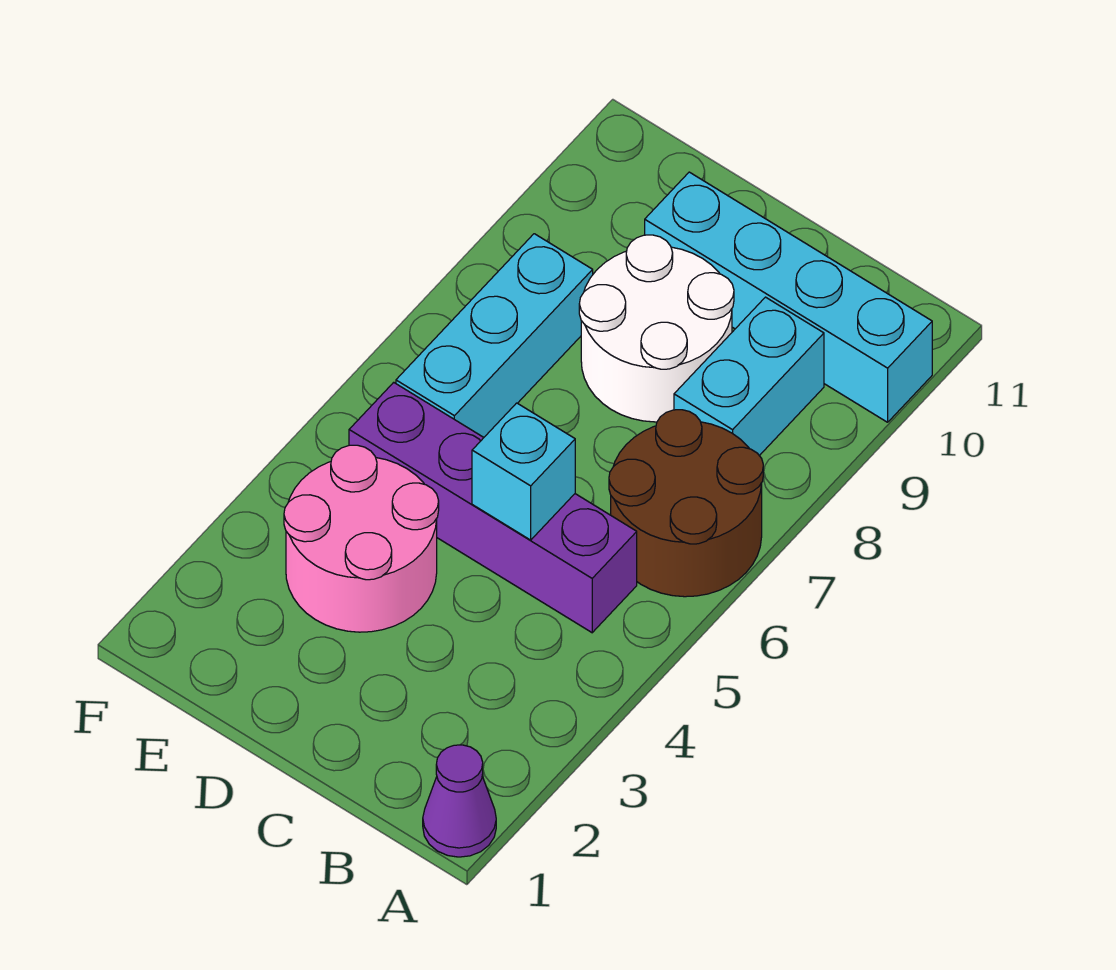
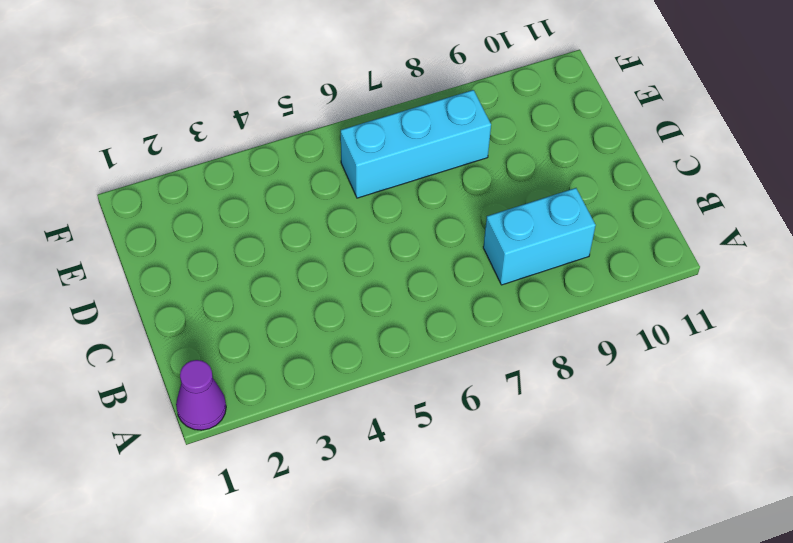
none -> brown 2x2 round brick [609,410,763,597]
none -> cyan 1x4 brick [645,172,932,422]

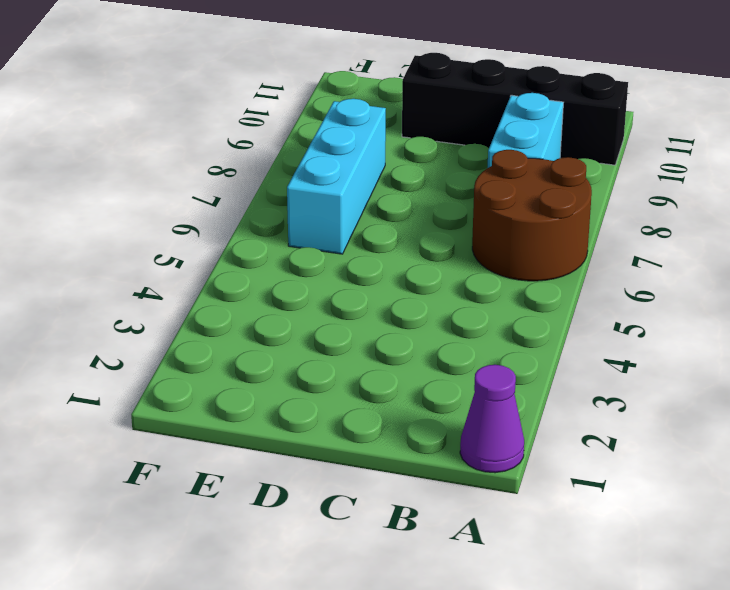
black 1x4 brick [402,53,628,165] -> cyan 1x4 brick [645,172,932,422]
none -> purple 1x4 brick [349,382,637,633]
none -> white 2x2 round brick [579,235,734,422]

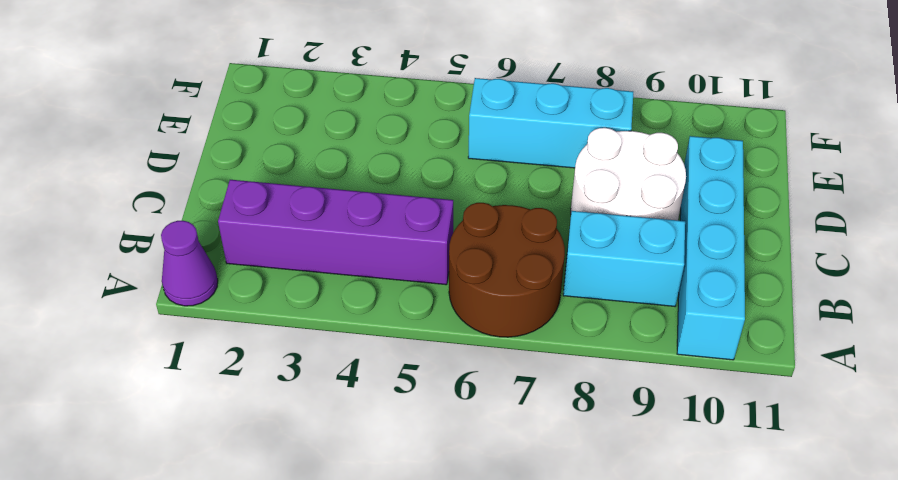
purple 1x4 brick [218,180,453,285] -> purple 1x4 brick turned to [349,382,637,633]
none -> pink 2x2 round brick [284,445,439,632]
none -> cyan 1x1 brick [472,403,575,540]

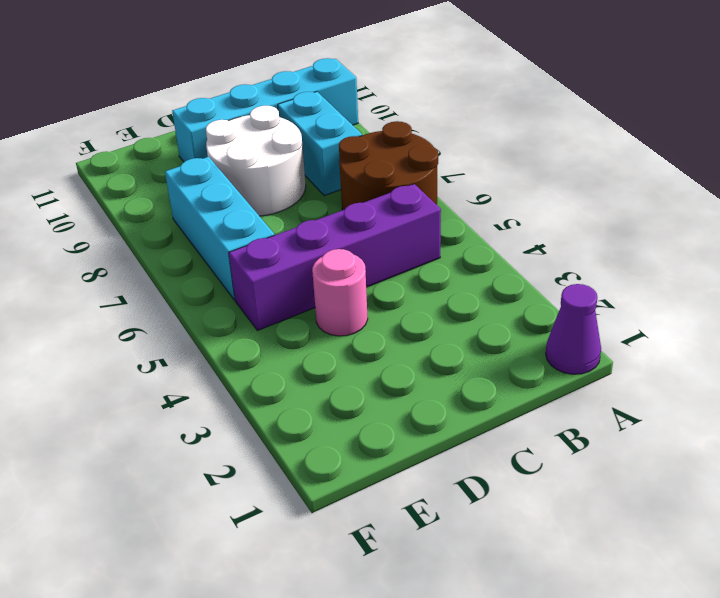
pink 1x1 round brick [312,249,368,336] -> pink 2x2 round brick [284,445,439,632]
none -> cyan 1x1 brick [472,403,575,540]

